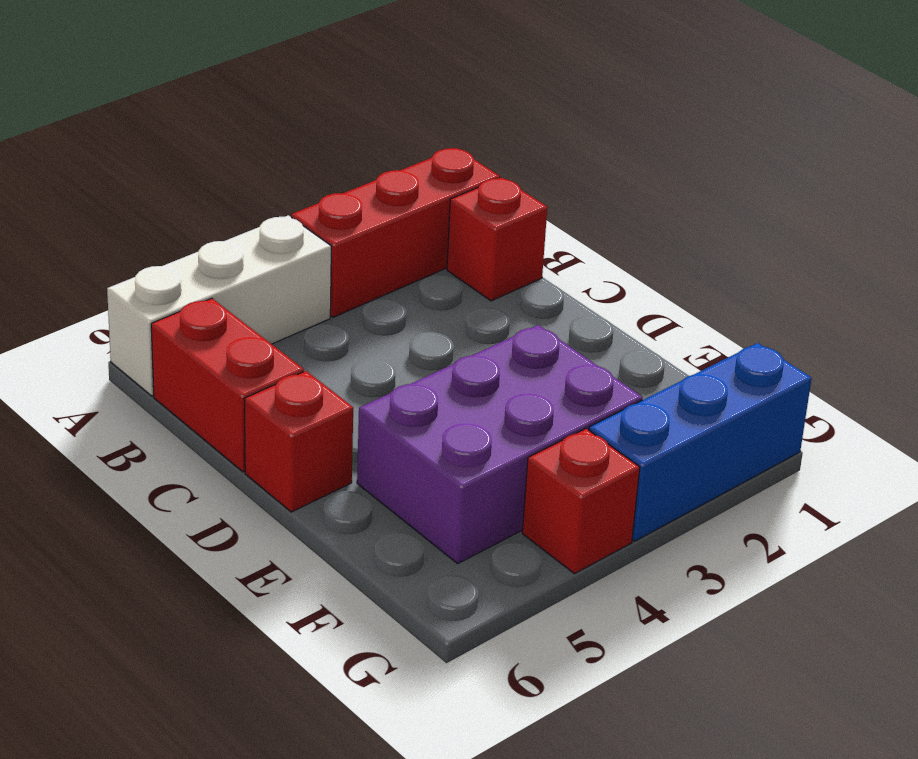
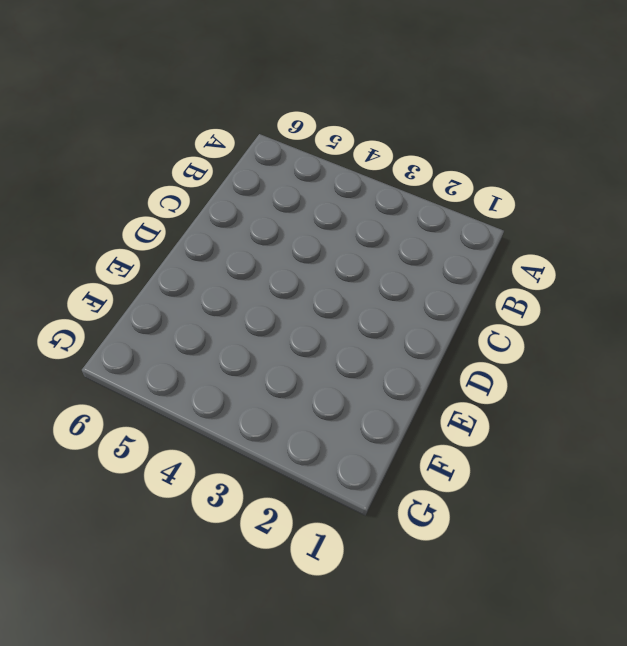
none -> red 1x3 brick [291,148,500,317]
none -> white 1x3 brick [107,215,331,396]

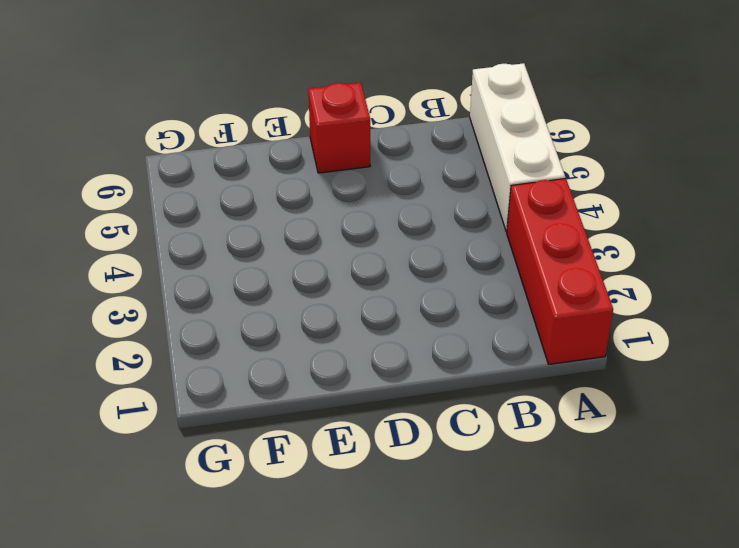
none -> red 1x1 brick [447,178,547,301]
none -> red 1x2 brick [151,298,304,472]

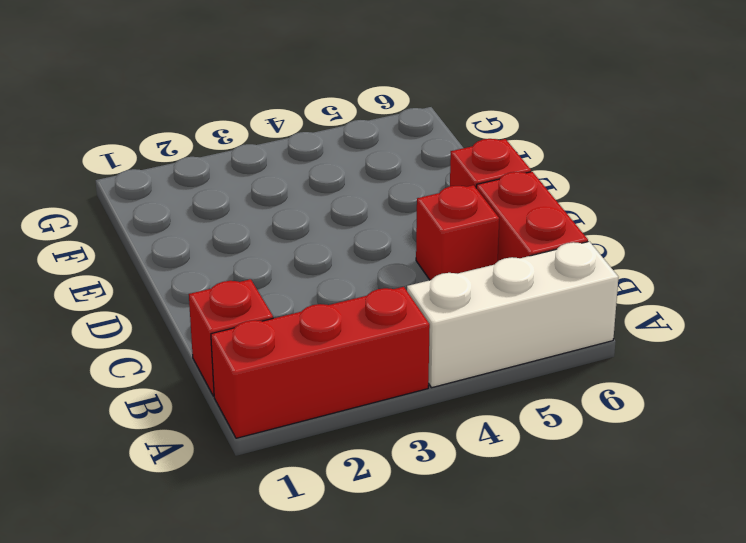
red 1x1 brick [416,185,499,280] -> red 1x1 brick moved to [522,429,640,574]
none -> purple 2x3 brick [357,325,643,563]
none -> blue 1x3 brick [589,343,812,541]

